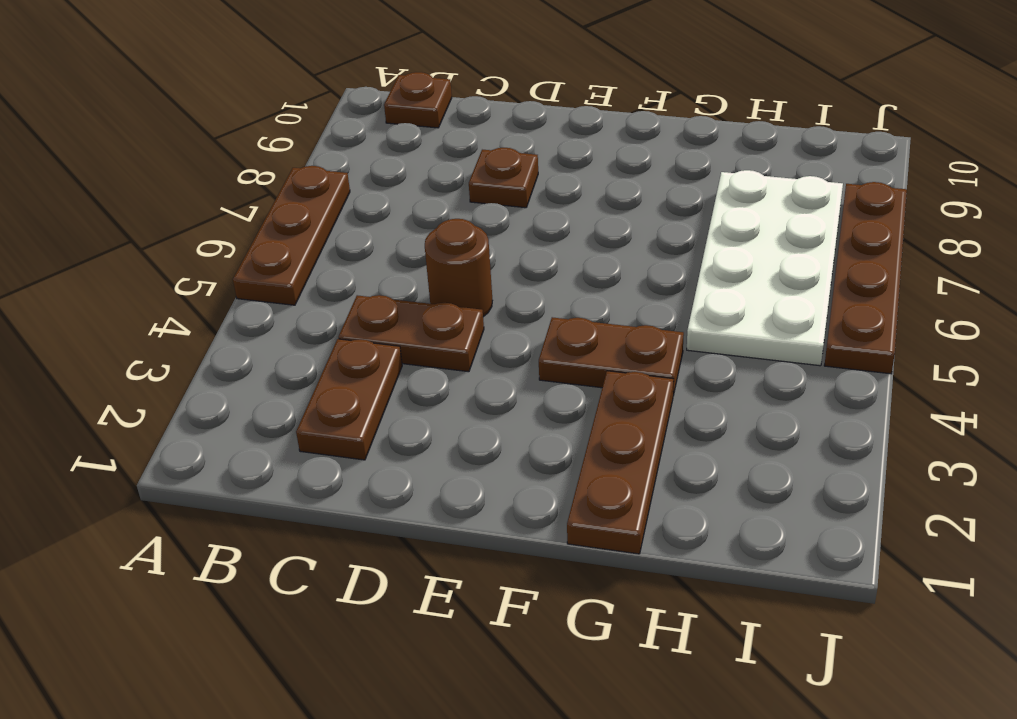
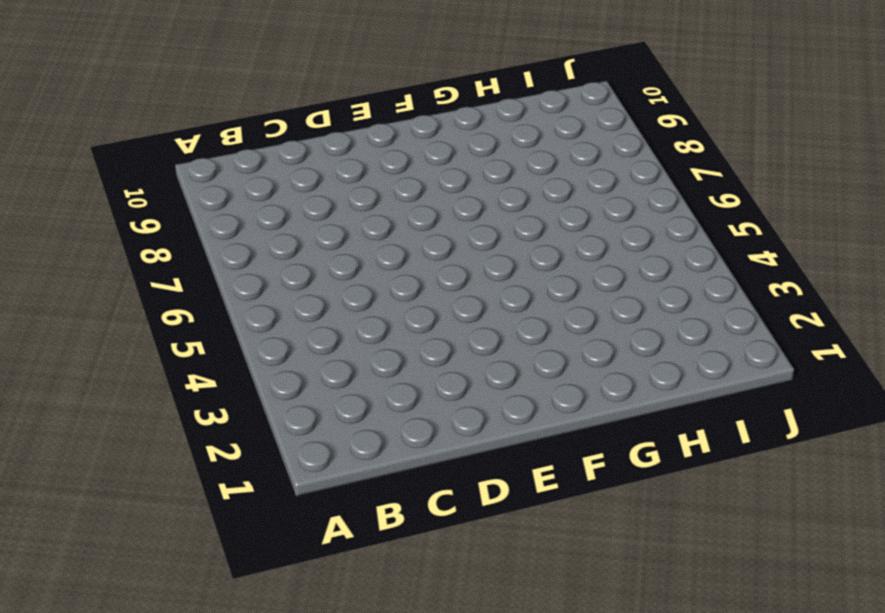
none -> brown 1x3 plate [233,166,350,305]
none -> brown 1x1 plate [384,72,452,128]

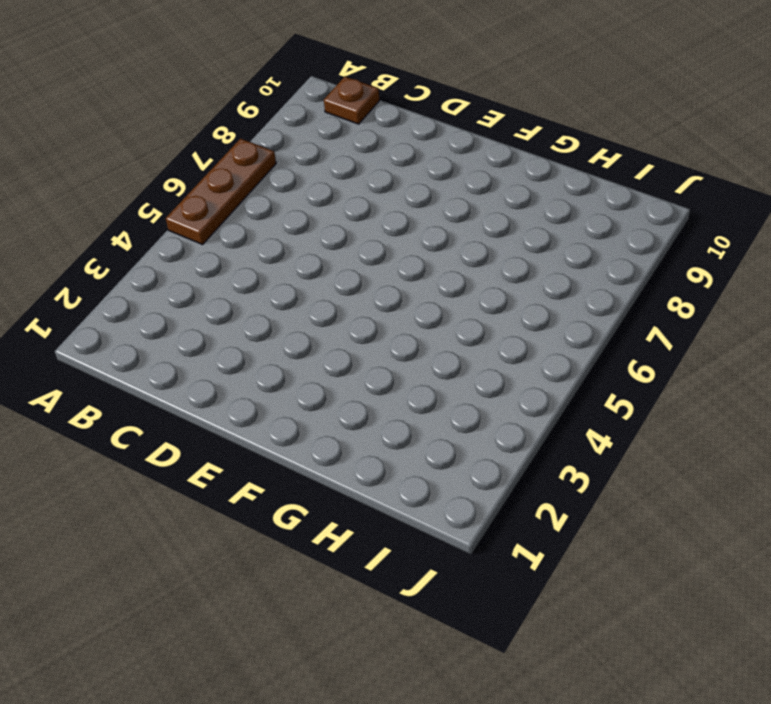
none -> brown 1x2 plate [296,339,402,460]
none -> brown 1x2 plate [338,295,484,372]

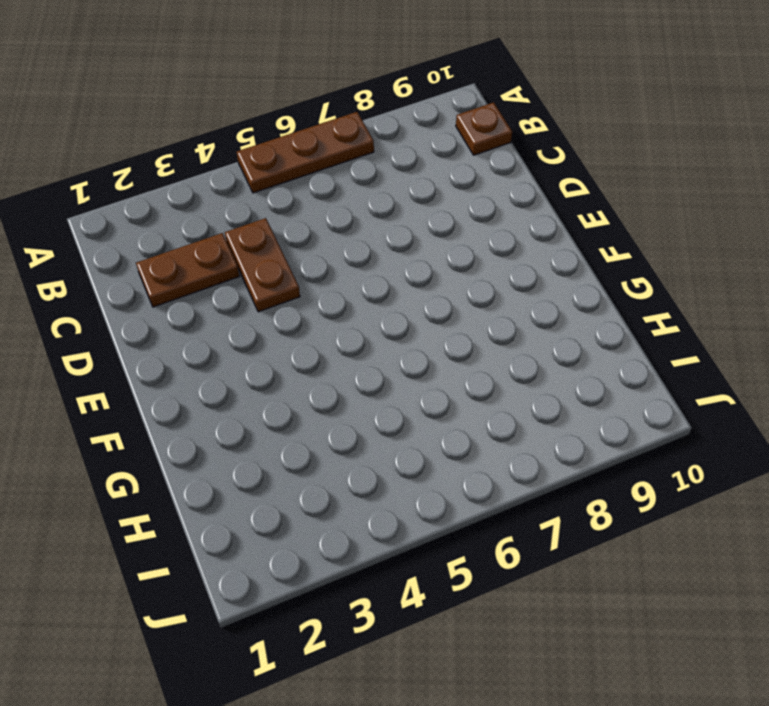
none -> brown 1x1 round brick [425,219,492,317]
none -> brown 1x1 plate [469,148,538,208]

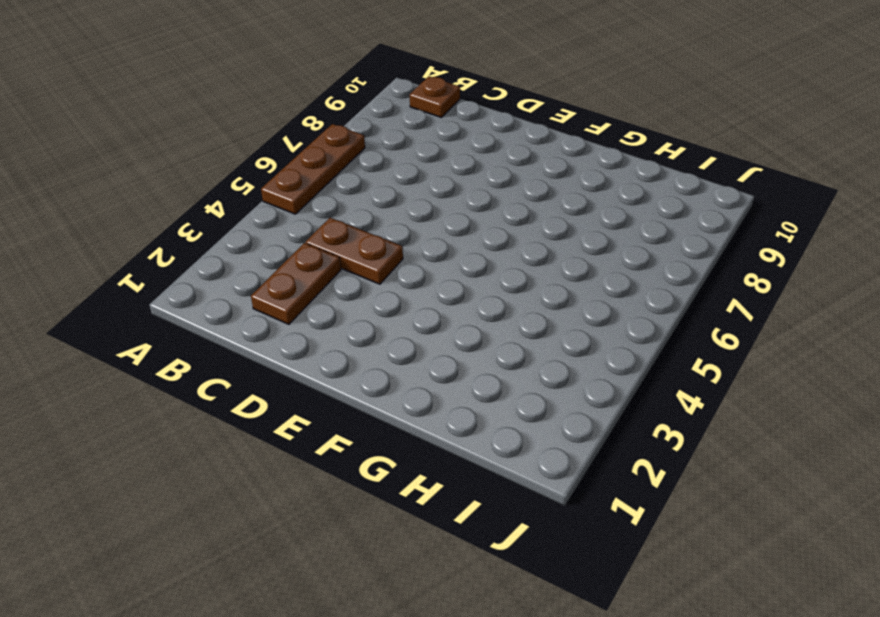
none -> brown 1x1 round brick [425,219,492,317]
none -> brown 1x1 plate [469,148,538,208]

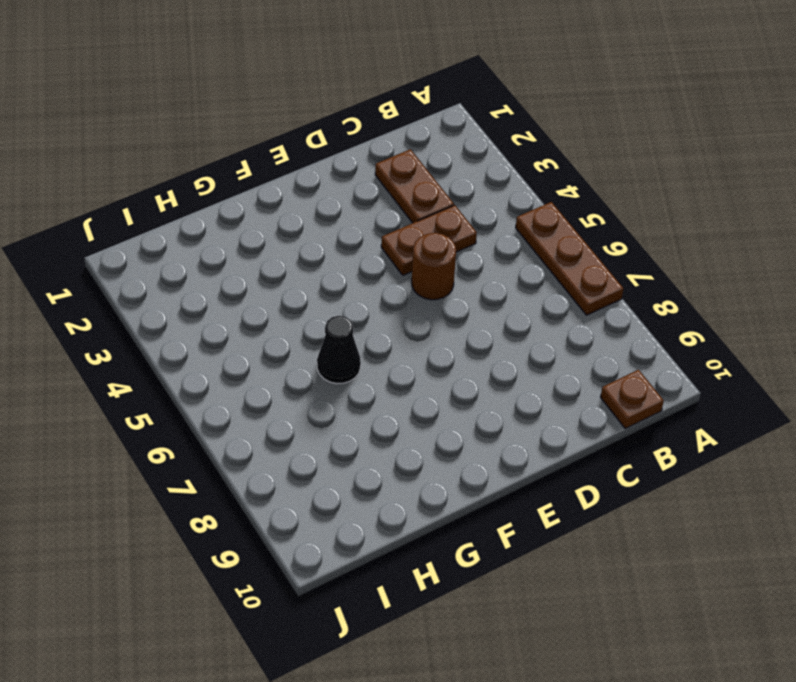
black 1x1 cone [317,316,361,384] -> none
none -> brown 1x1 plate [469,148,538,208]
none -> brown 1x2 plate [539,317,684,396]

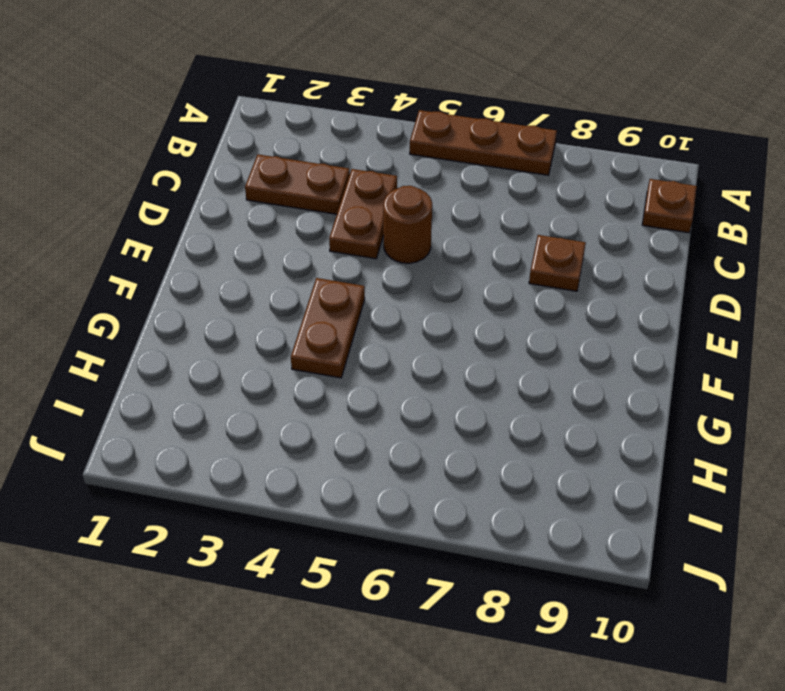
none -> brown 1x3 plate [567,371,674,554]
none -> white 2x4 plate [687,170,843,366]

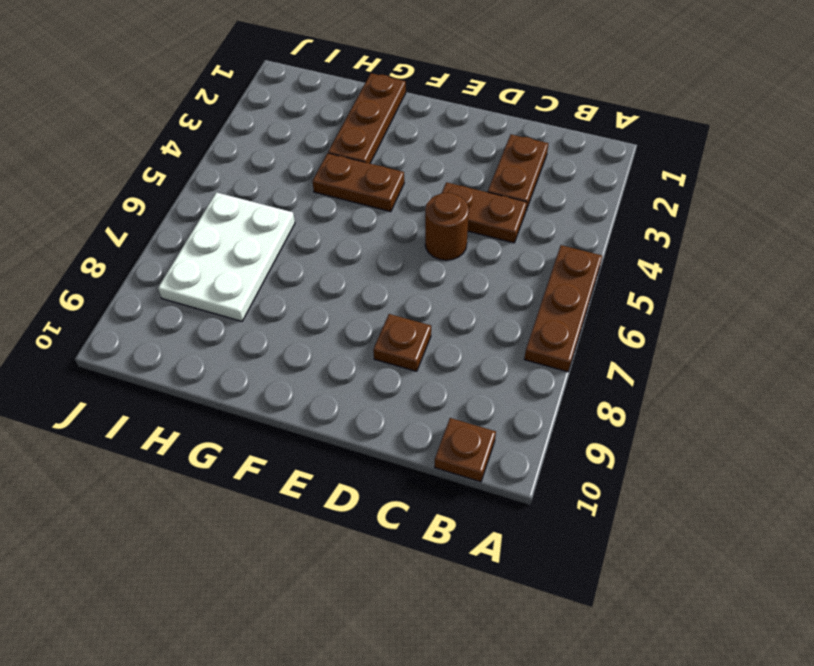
white 2x3 plate [158,192,295,321] -> white 2x4 plate [687,170,843,366]
none -> brown 1x4 plate [824,182,907,374]

